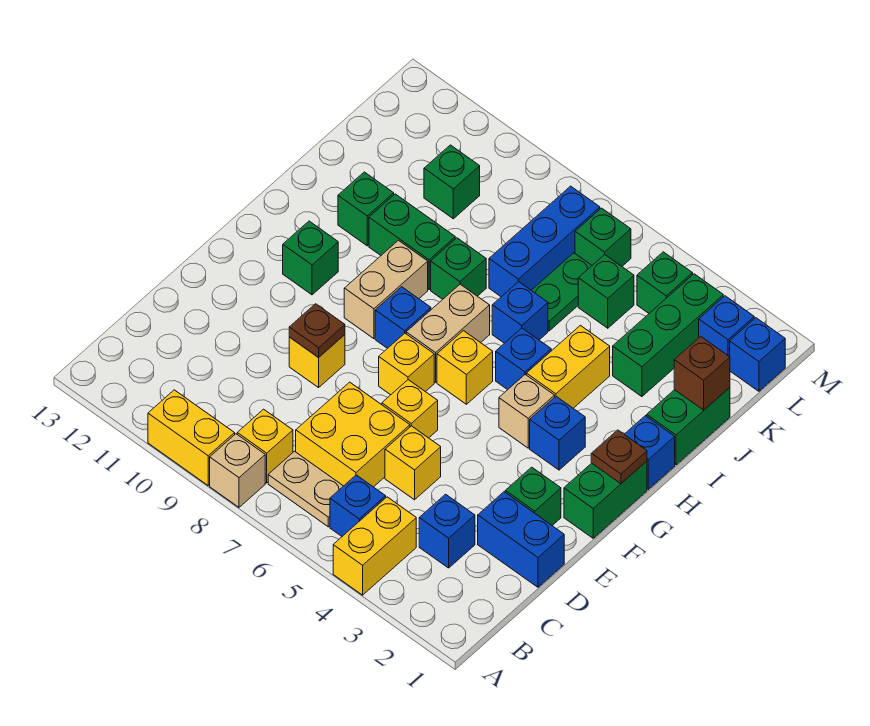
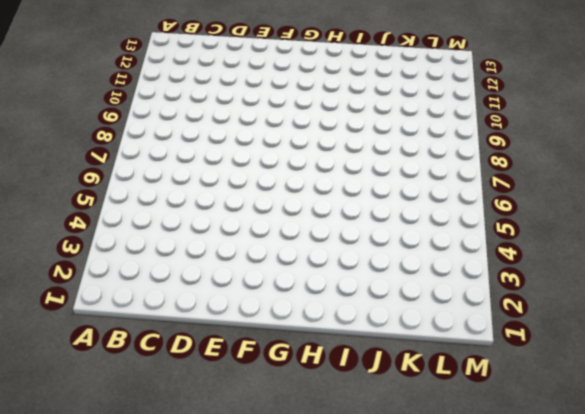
none -> yellow 1x2 brick [333,497,416,595]
none -> tan 1x1 brick [210,434,265,507]
none -> yellow 1x2 brick [148,390,235,485]
none -> blue 1x1 brick [330,475,386,536]

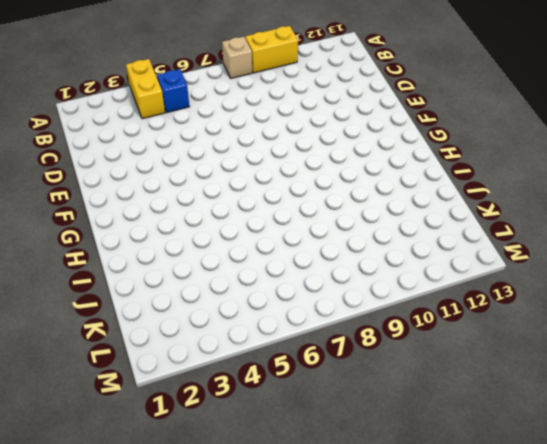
none -> tan 1x2 plate [268,451,343,527]
none -> yellow 1x1 brick [237,409,293,483]
none -> blue 1x1 brick [419,494,475,568]
none -> yellow 2x2 brick [296,382,410,487]

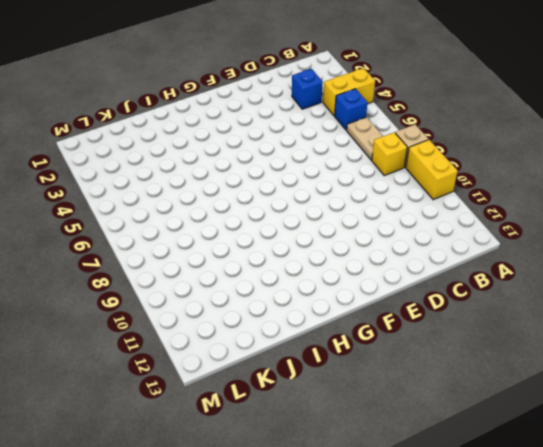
none -> yellow 2x2 brick [296,382,410,487]
none -> blue 1x2 brick [478,492,564,587]
none -> yellow 1x1 brick [385,426,441,500]
none -> green 1x1 brick [505,467,561,525]

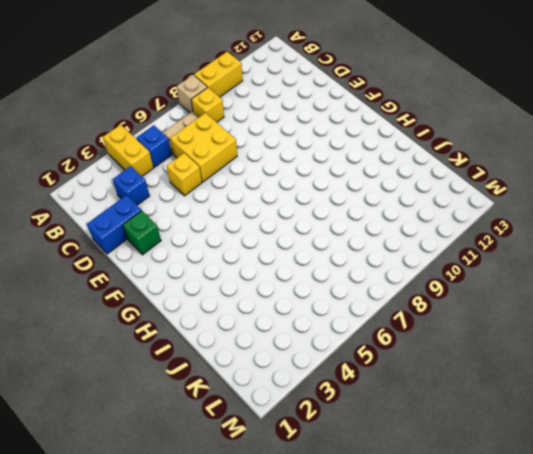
none -> yellow 1x1 brick [382,380,438,438]
none -> yellow 1x1 brick [289,335,345,388]
none -> green 1x2 brick [564,461,647,538]
none -> yellow 1x1 brick [379,333,434,395]

